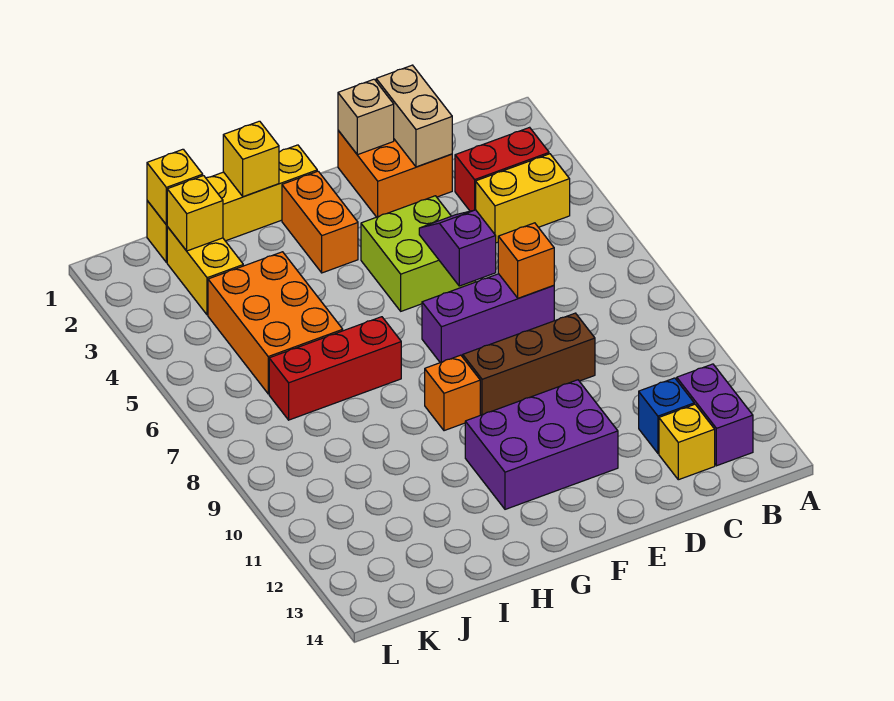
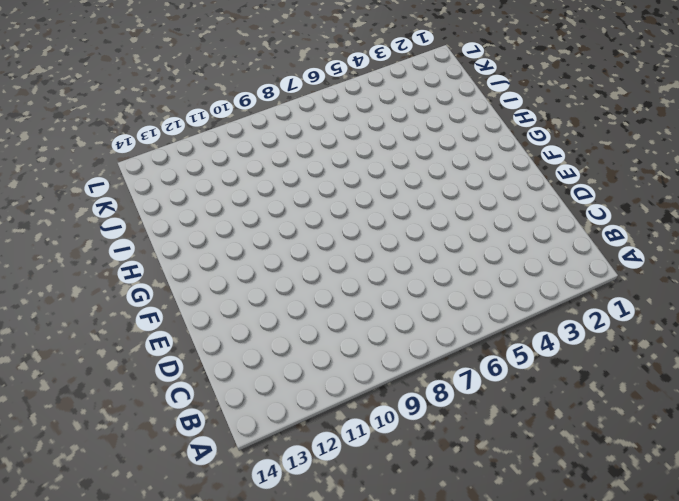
none -> red 1x2 brick [455,127,549,211]
none -> yellow 1x2 brick [476,154,570,243]
none -> purple 1x2 brick [677,364,753,466]

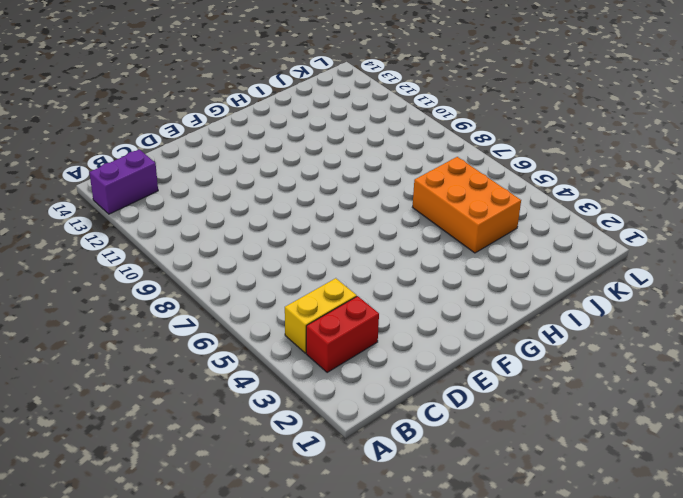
purple 1x2 brick [89,149,158,214] -> purple 1x2 brick turned to [677,364,753,466]
none -> blue 1x1 brick [639,378,694,453]
none -> yellow 1x1 brick [659,404,715,480]
none -> orange 2x2 brick [338,131,452,217]

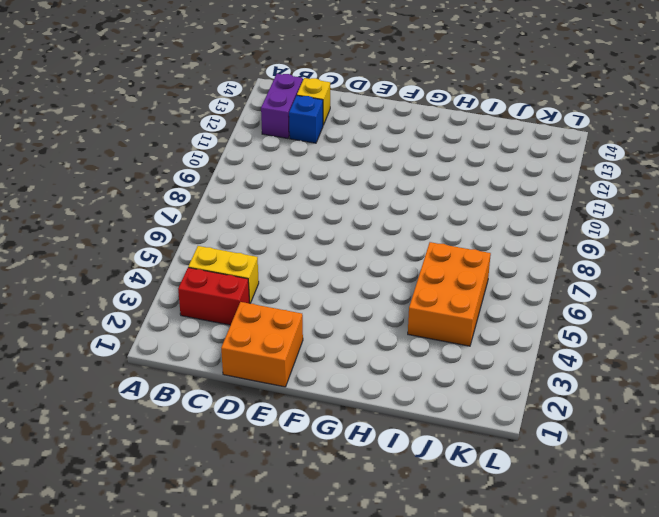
none -> purple 1x3 brick [422,274,554,363]
none -> brown 1x3 brick [462,313,595,415]
none -> lime 2x2 brick [361,196,475,311]

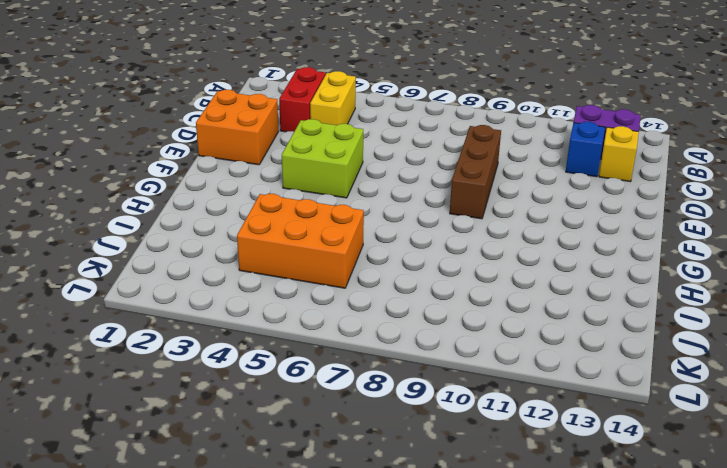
none -> purple 1x3 brick [422,274,554,363]
none -> purple 2x3 brick [465,380,618,509]
none -> yellow 1x4 brick [147,145,317,262]

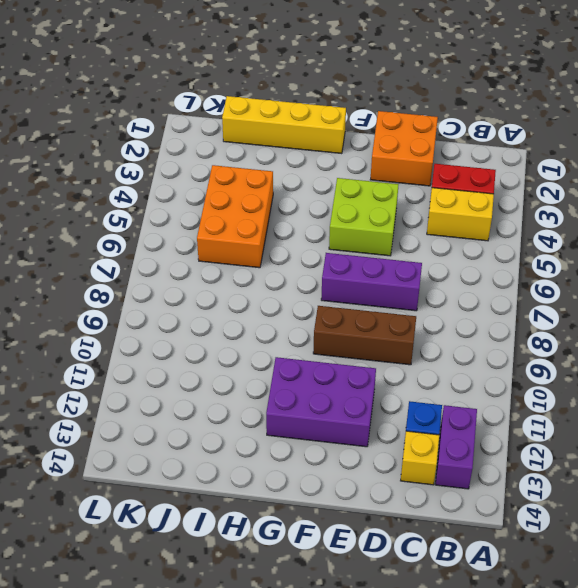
none -> orange 1x2 brick [282,171,358,273]
none -> orange 1x1 brick [425,355,480,431]
none -> red 1x3 brick [269,317,401,420]

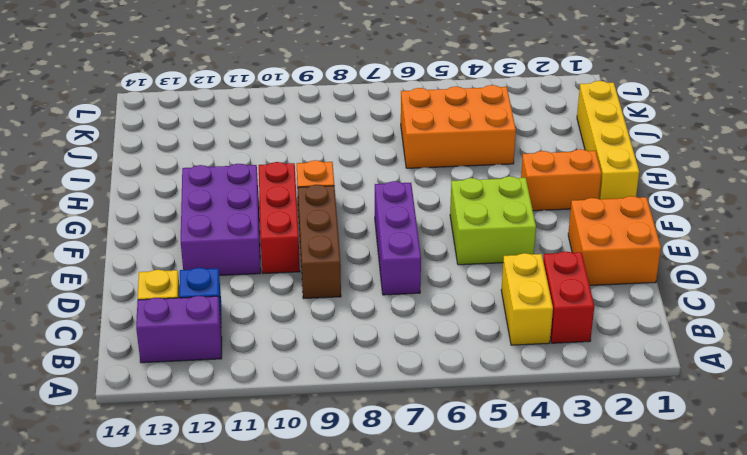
red 1x3 brick [259,162,300,274] -> red 1x3 brick moved to [269,317,401,420]
none -> yellow 1x2 brick [167,227,243,315]
none -> tan 1x2 brick [376,65,452,167]
none -> orange 1x1 brick [498,223,554,298]

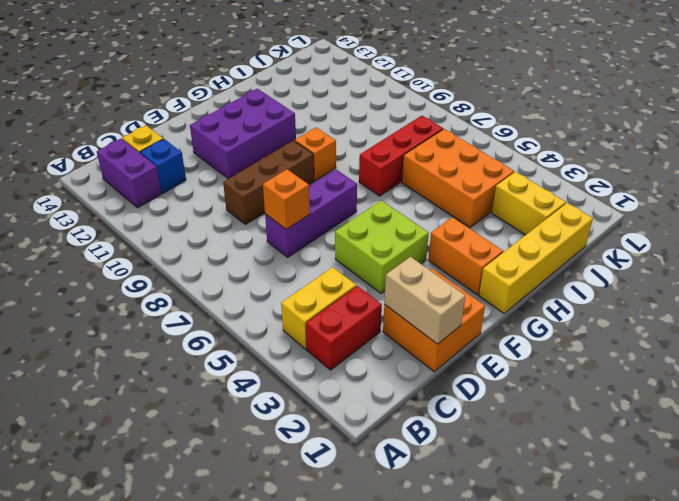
none -> tan 1x1 brick [338,79,394,155]
none -> purple 1x2 slope [419,210,496,286]
none -> yellow 1x1 brick [223,121,279,197]

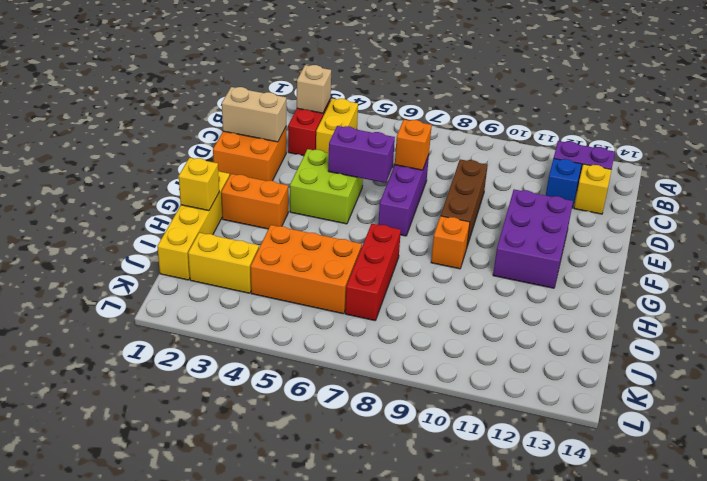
tan 1x1 brick [297,65,331,113] -> tan 1x1 brick moved to [338,79,394,155]
purple 1x2 brick [328,126,395,183] -> purple 1x2 slope [419,210,496,286]
none -> yellow 1x1 brick [147,149,203,225]
none -> yellow 1x1 brick [167,176,223,251]

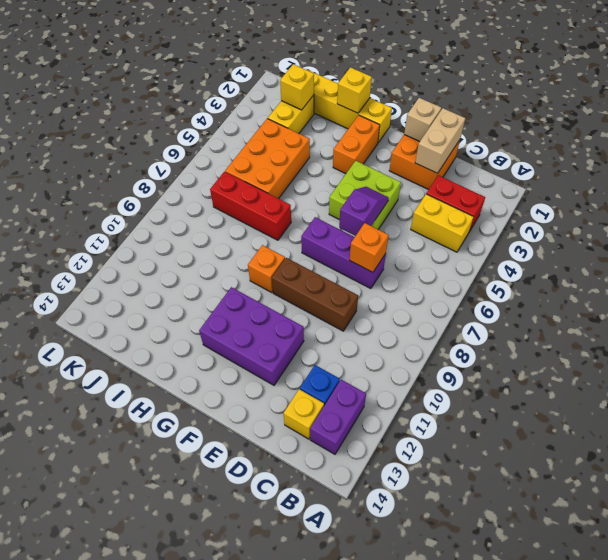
none -> yellow 1x1 brick [147,149,203,225]

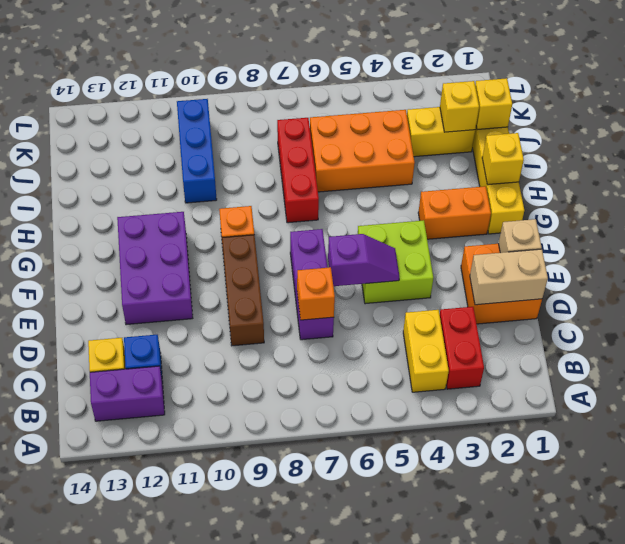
blue 1x3 brick [177,99,217,203] -> none

